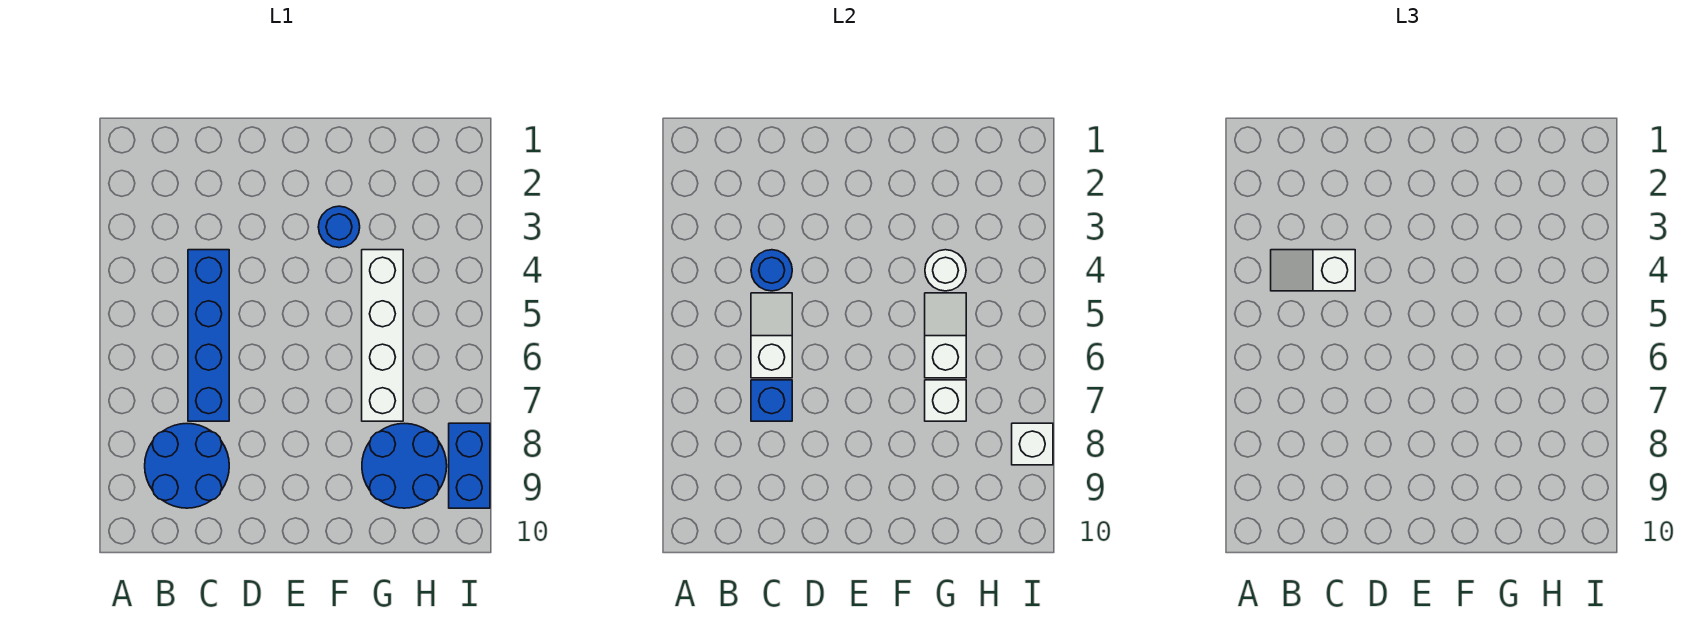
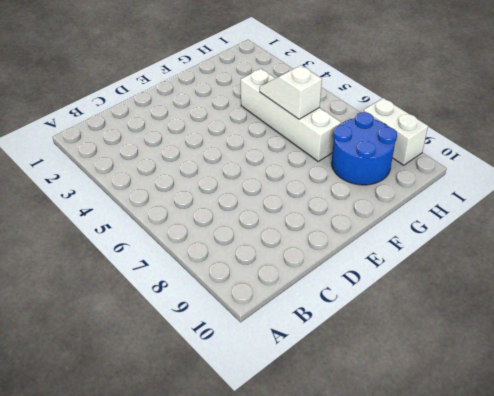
white 1x2 brick [364,98,428,165] -> blue 1x2 brick [449,423,490,508]
none -> blue 2x2 round brick [145,424,229,508]
none -> blue 1x4 brick [188,250,229,421]
none -> blue 1x1 round brick [318,206,360,248]

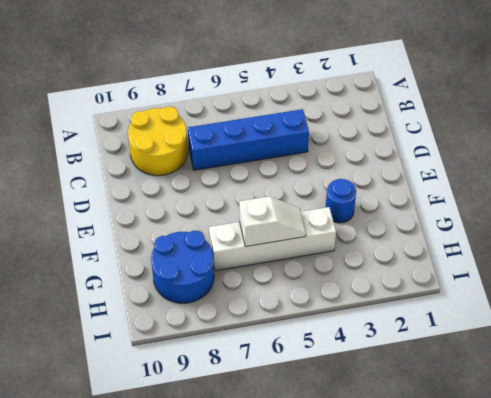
yellow 2x2 round brick [128,107,188,176] -> blue 2x2 round brick [145,424,229,508]
none -> blue 1x2 brick [449,423,490,508]
none -> blue 1x1 round brick [751,250,792,291]
none -> white 1x2 slope [751,293,792,378]

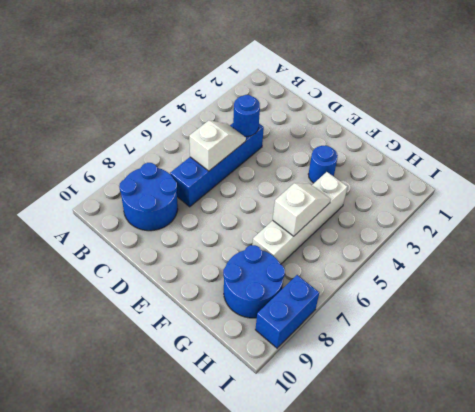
none -> blue 1x1 brick [751,380,792,421]
none -> white 1x1 round brick [925,250,966,291]
none -> white 1x1 brick [925,380,966,421]

